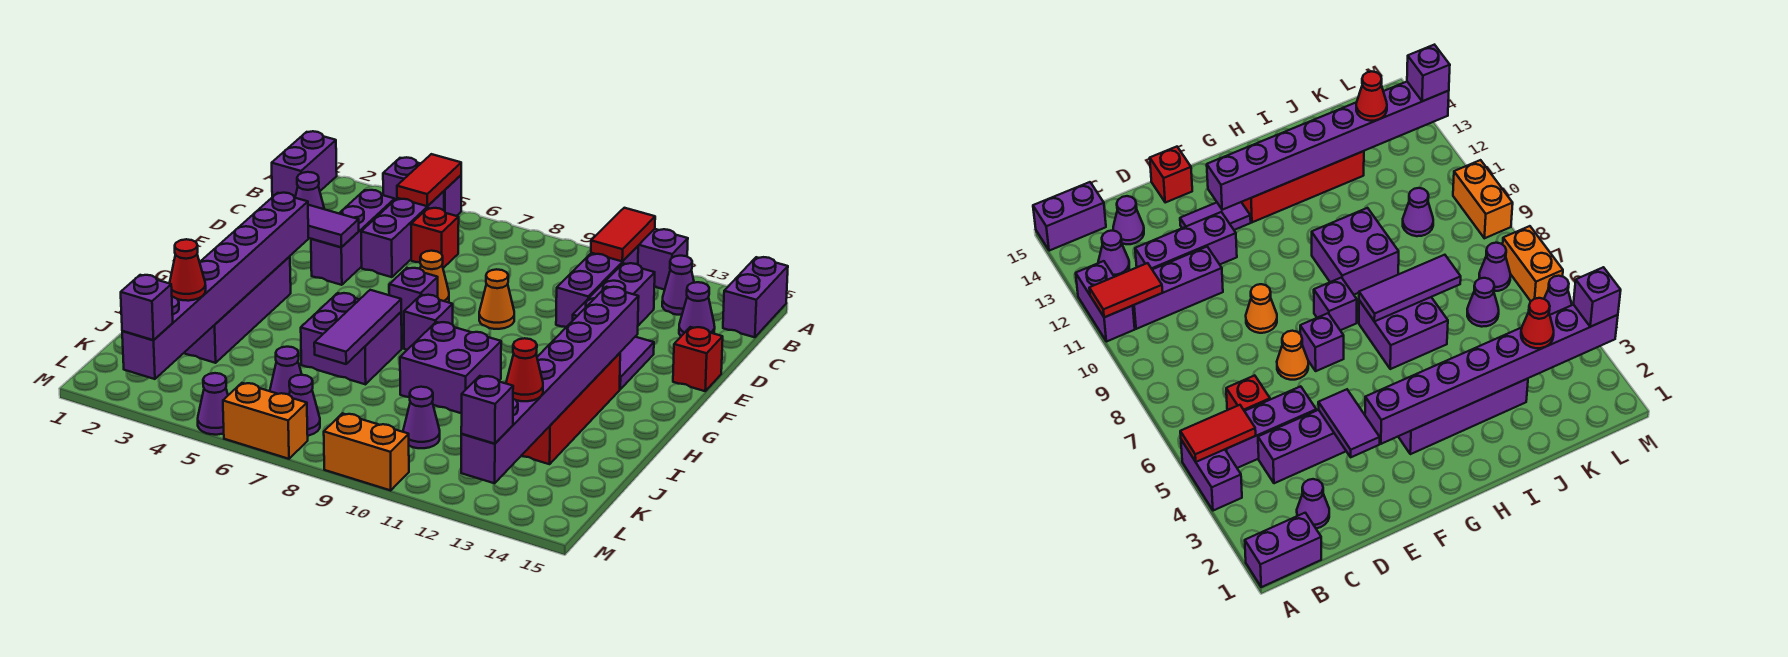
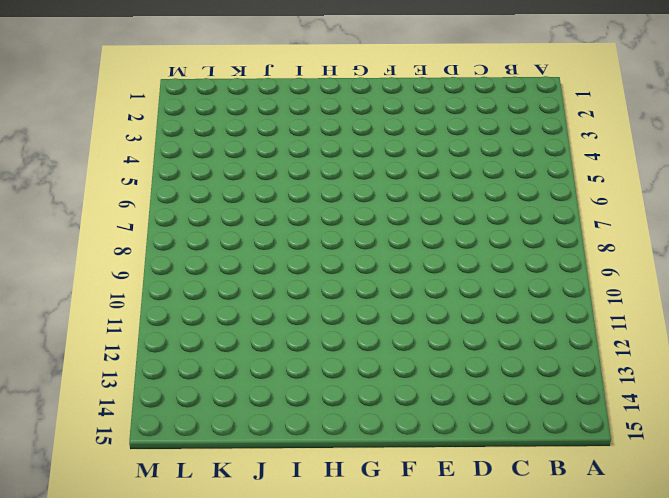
none -> purple 1x2 brick [272,131,337,198]
none -> purple 1x2 brick [383,157,461,216]
none -> purple 1x2 brick [638,229,688,290]
none -> purple 1x2 brick [723,257,788,337]

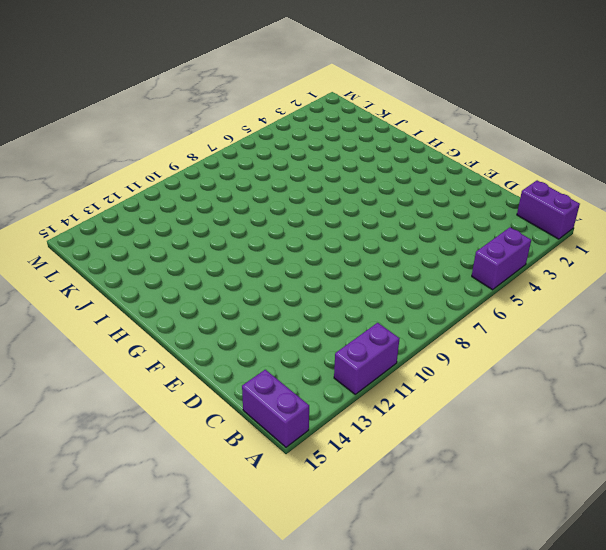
none -> purple 1x3 brick [361,191,444,277]
none -> purple 1x3 brick [556,246,638,327]
none -> purple 1x1 cone [662,256,694,315]
none -> purple 1x1 cone [295,172,324,209]

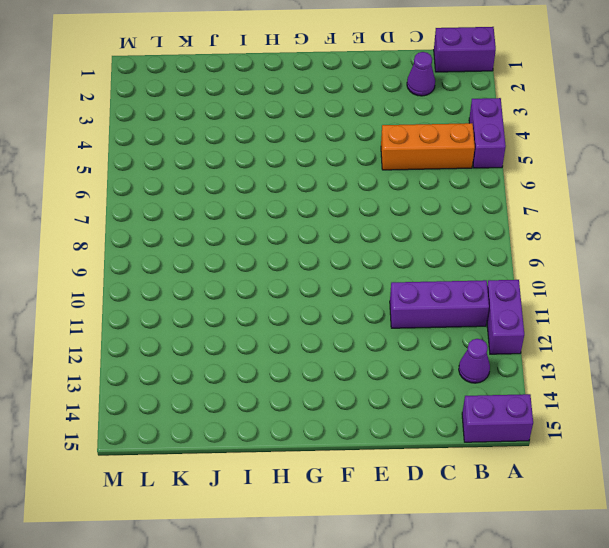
orange 1x3 brick [381,123,475,170] -> purple 1x3 brick [361,191,444,277]
none -> purple 1x3 brick [311,190,395,285]
none -> red 1x1 brick [411,208,459,268]
none -> purple 1x3 brick [573,263,655,326]
none -> purple 1x1 cone [679,282,715,336]

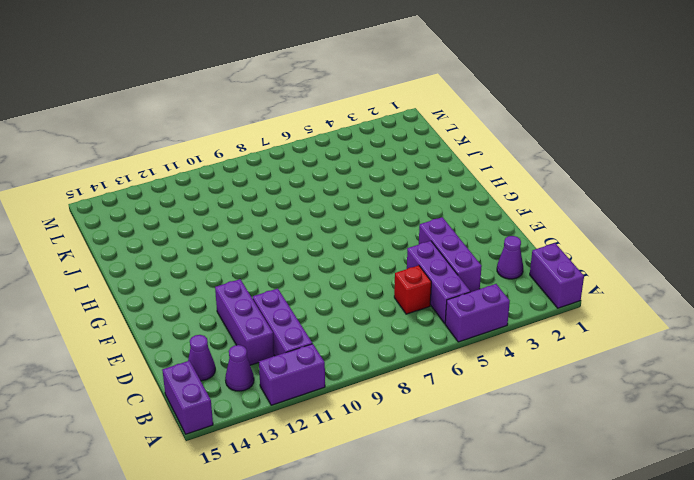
none -> orange 1x1 cone [420,251,449,303]
none -> orange 1x1 cone [479,269,514,329]
none -> purple 1x2 tile [620,337,654,389]
none -> red 1x1 brick [673,327,723,391]

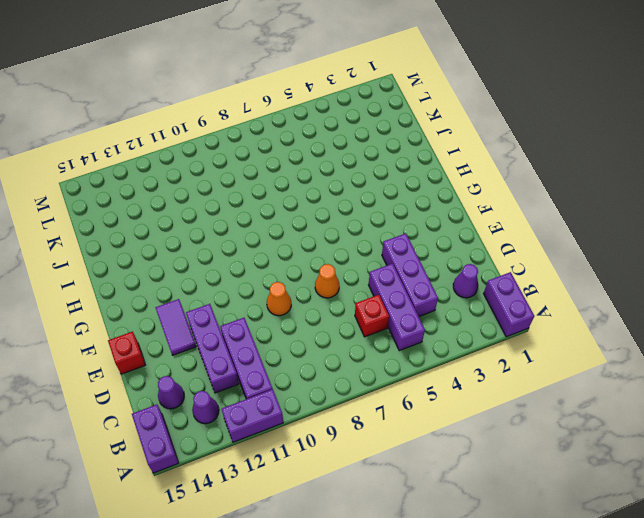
none -> purple 1x2 brick [383,157,461,216]
none -> purple 1x1 brick [389,268,438,325]
none -> purple 1x4 brick [185,256,291,363]
none -> purple 1x1 brick [404,295,453,350]

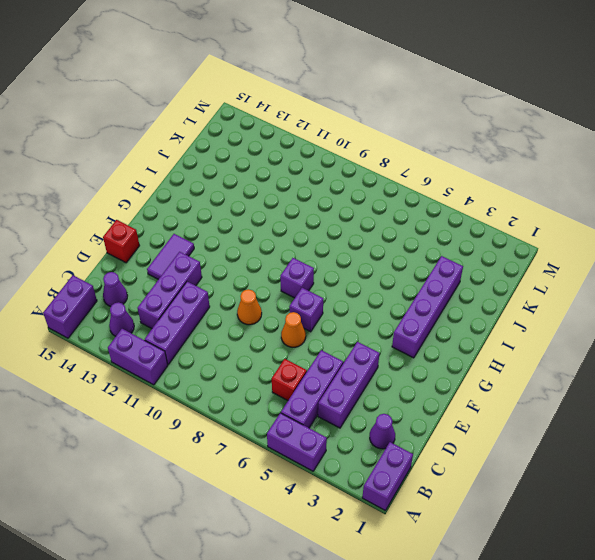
none -> red 1x4 brick [521,353,620,464]
none -> purple 2x2 brick [301,293,402,384]
none -> purple 2x2 brick [400,322,501,413]
none -> purple 1x1 cone [270,347,302,395]

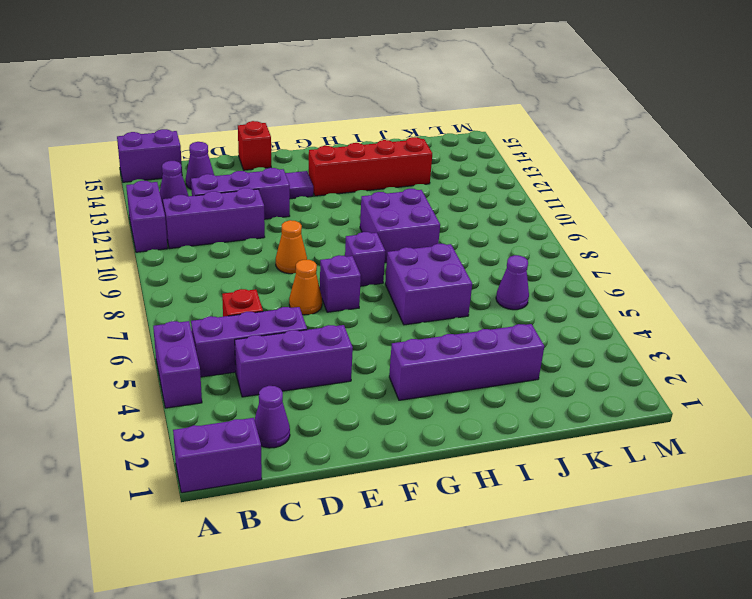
none -> purple 1x1 cone [403,387,440,448]
none -> purple 1x1 cone [289,375,320,436]
none -> purple 1x1 cone [198,373,228,435]
none -> orange 1x2 brick [223,383,308,459]

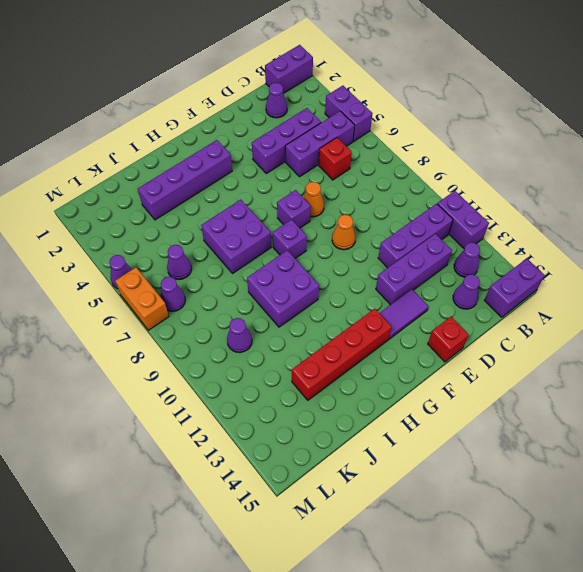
none -> orange 1x2 brick [324,413,409,490]
none -> red 1x2 tile [397,154,461,206]
none -> red 1x2 tile [591,208,655,261]
none -> purple 1x2 tile [308,205,359,247]

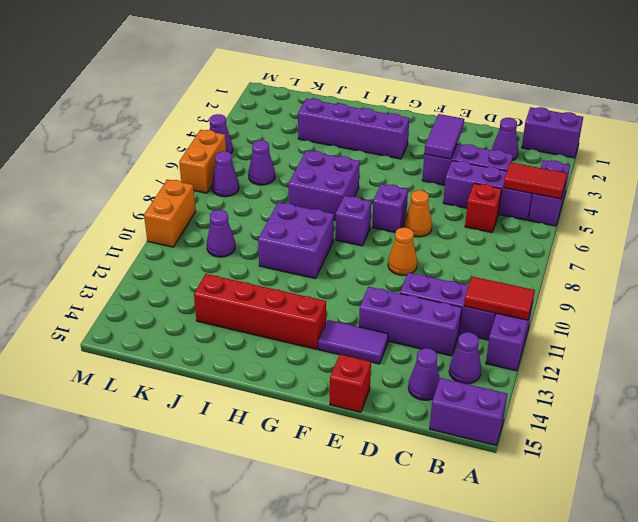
none -> purple 1x8 brick [122,193,309,379]
none -> purple 1x8 brick [461,287,639,483]
none -> purple 1x3 tile [314,290,401,364]
none -> red 1x1 cone [170,239,206,301]

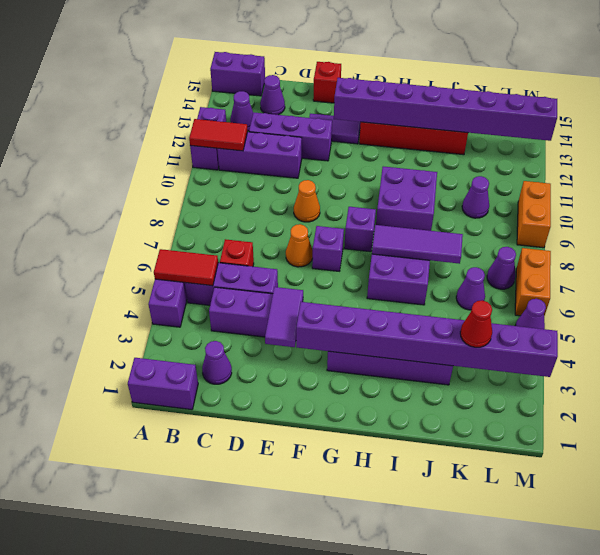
none -> red 1x1 cone [506,338,543,401]
none -> purple 1x1 brick [121,275,173,340]
none -> purple 1x1 brick [461,376,513,444]

